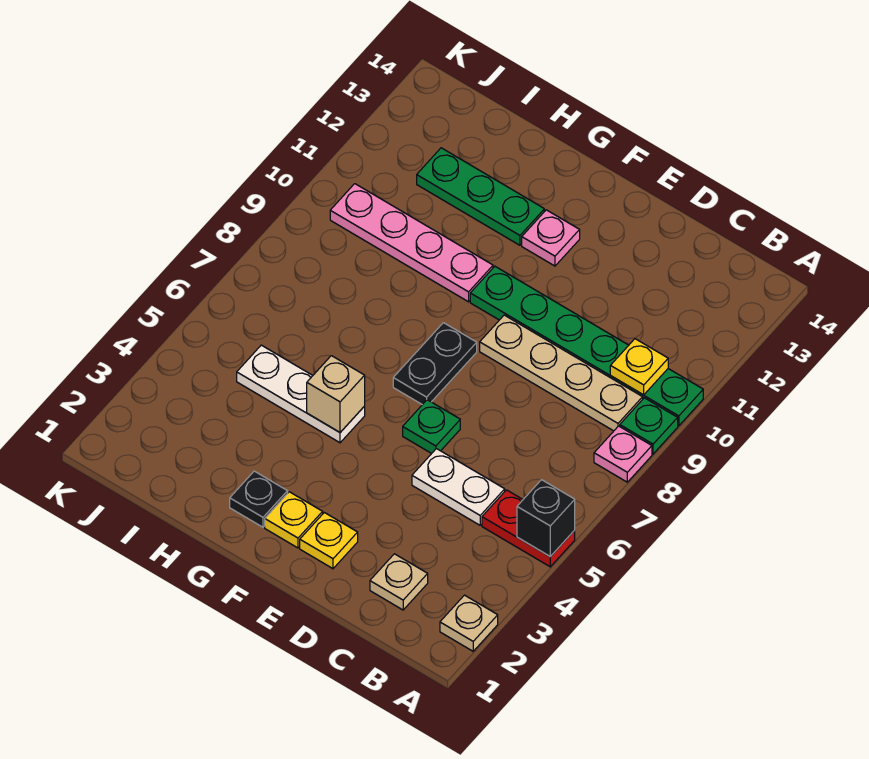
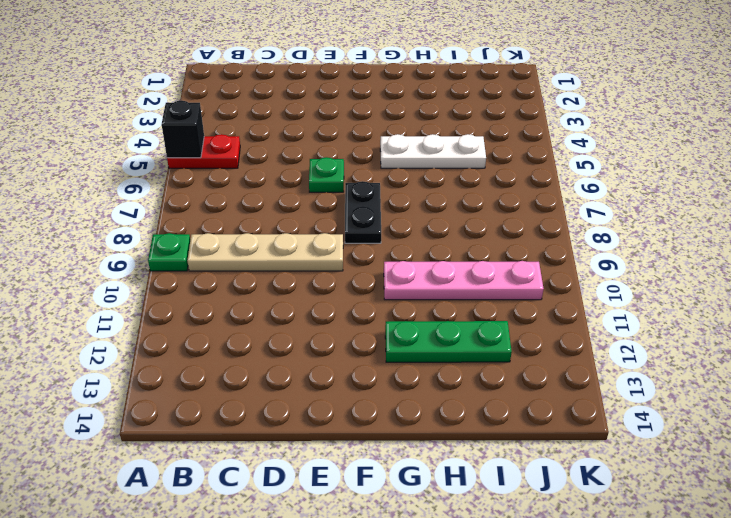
none -> tan 1x1 plate [440,595,498,651]
none -> pink 1x1 plate [594,426,652,482]
none -> green 1x6 plate [470,266,703,426]

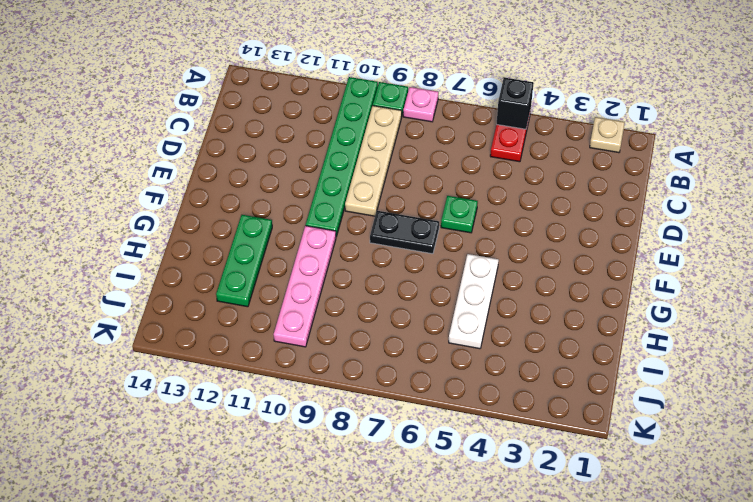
none -> tan 1x1 plate [370,554,428,610]
none -> white 1x2 plate [412,449,505,525]
none -> yellow 1x1 plate [300,513,358,569]

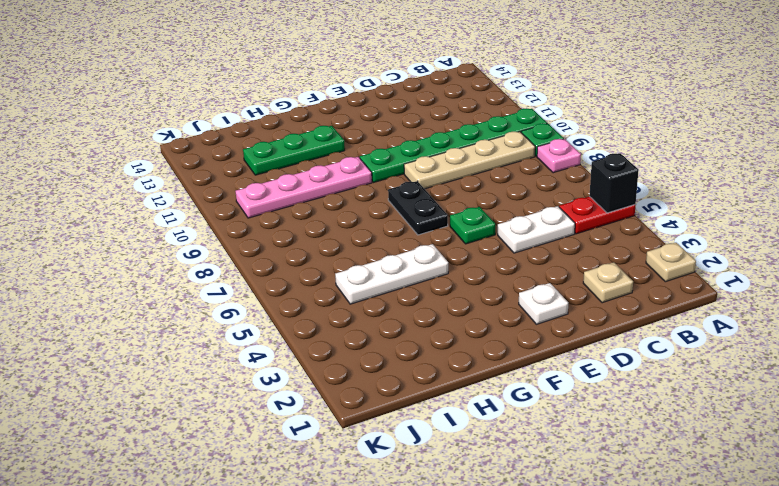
white 1x1 plate [519,283,568,324] -> yellow 1x1 plate [300,513,358,569]
none -> yellow 1x1 plate [265,492,323,548]
none -> pink 1x1 plate [522,210,580,266]
none -> black 1x1 plate [230,471,288,527]

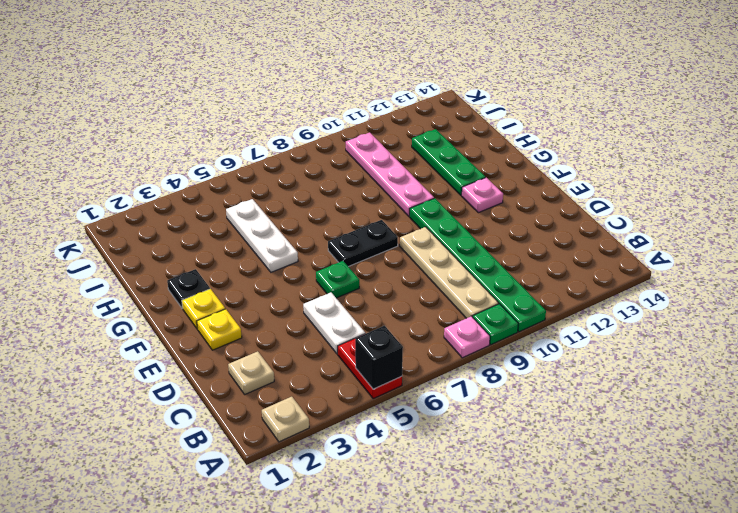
none -> yellow 1x1 plate [610,339,668,395]
none -> tan 1x1 brick [307,356,365,432]

